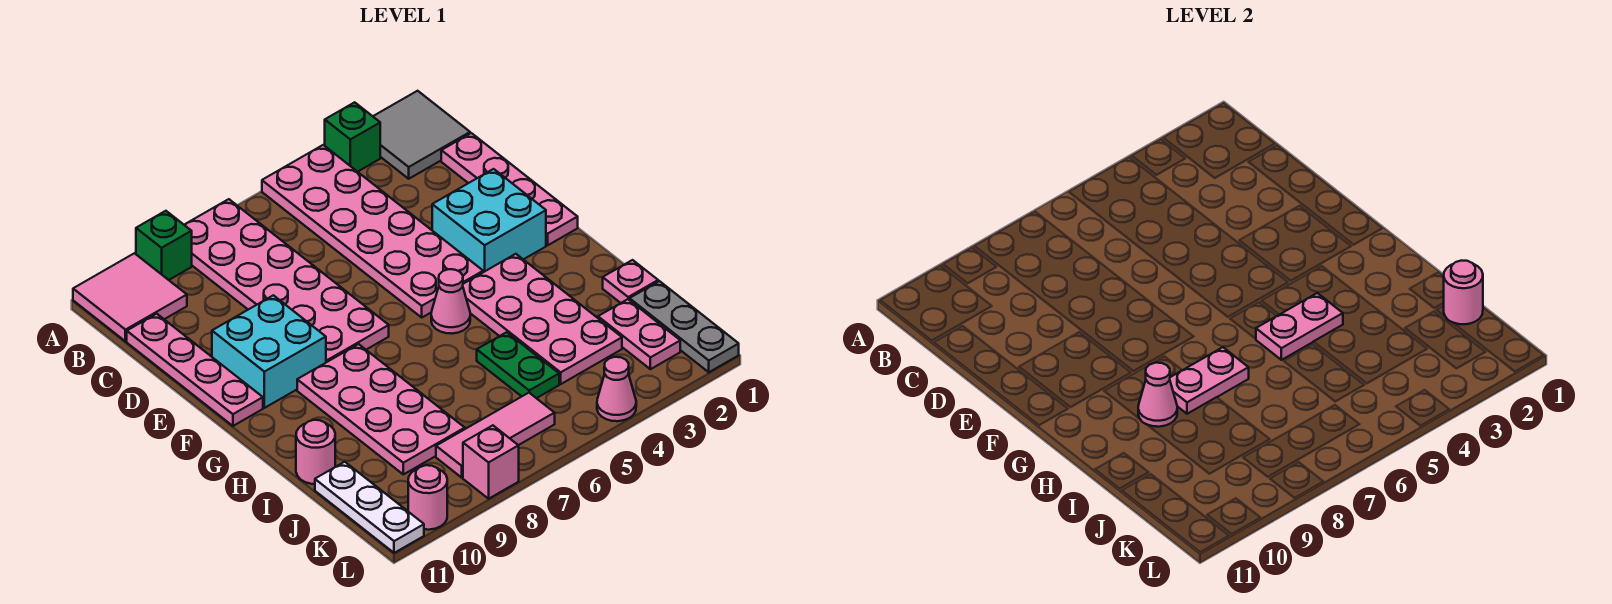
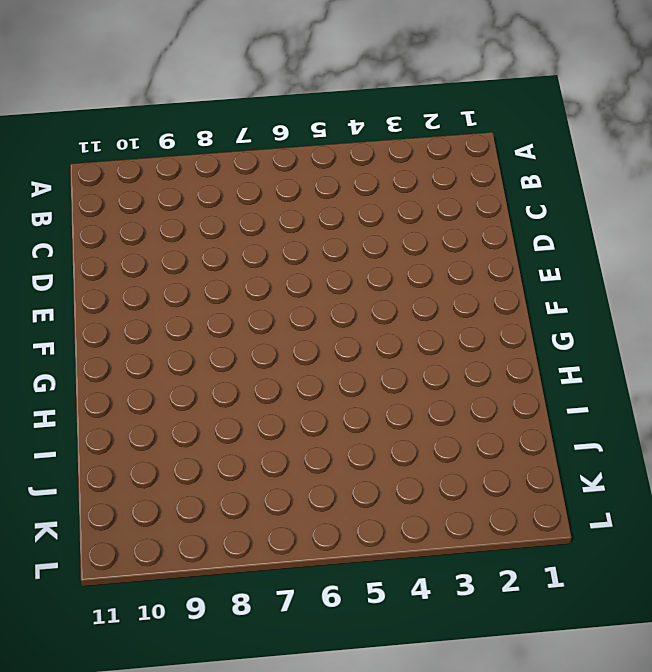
none -> grey 2x2 tile [373,91,470,179]
none -> green 1x1 brick [325,102,380,172]
none -> pink 2x6 plate [262,145,483,317]

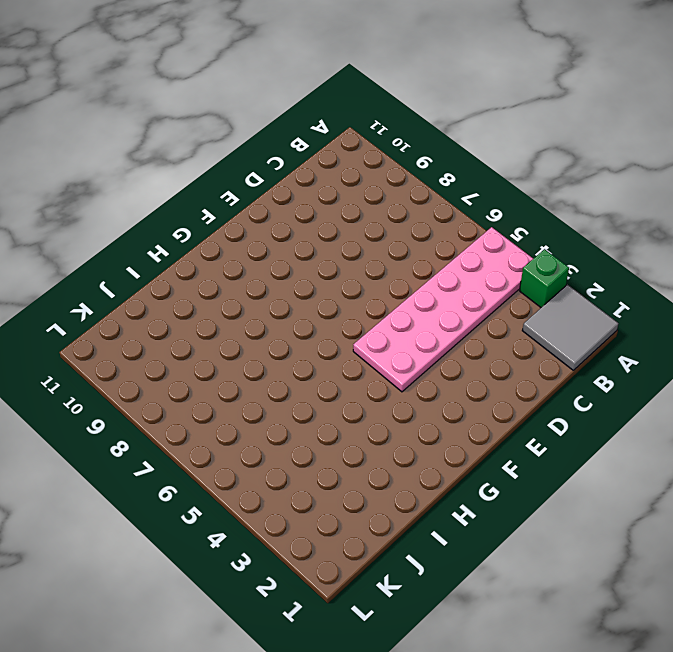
none -> pink 2x6 plate [184,199,389,362]
none -> green 1x1 brick [136,211,192,280]
none -> pink 2x2 tile [73,253,187,341]

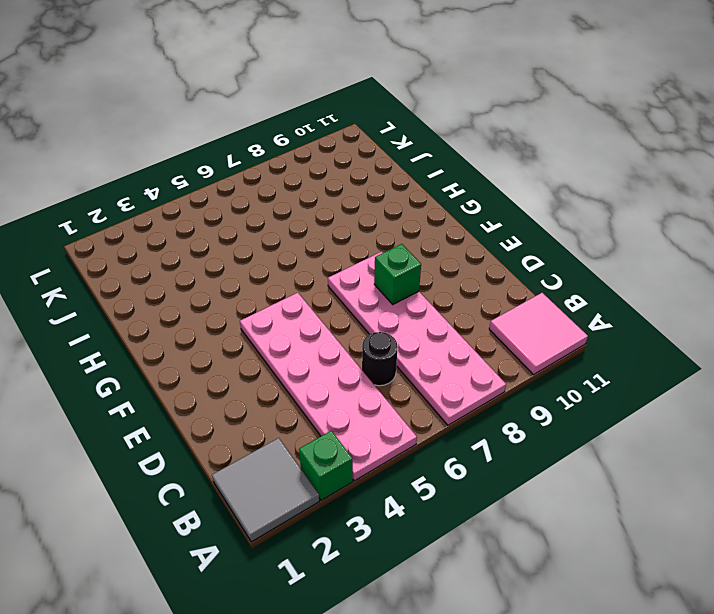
black 1x1 round brick [362,332,398,386] -> none
green 1x1 brick [374,244,421,304] -> green 1x1 brick moved to [136,211,192,280]
none -> pink 1x4 plate [441,133,578,245]
none -> pink 1x4 plate [127,314,263,426]
none -> cyan 2x2 brick [432,169,546,272]

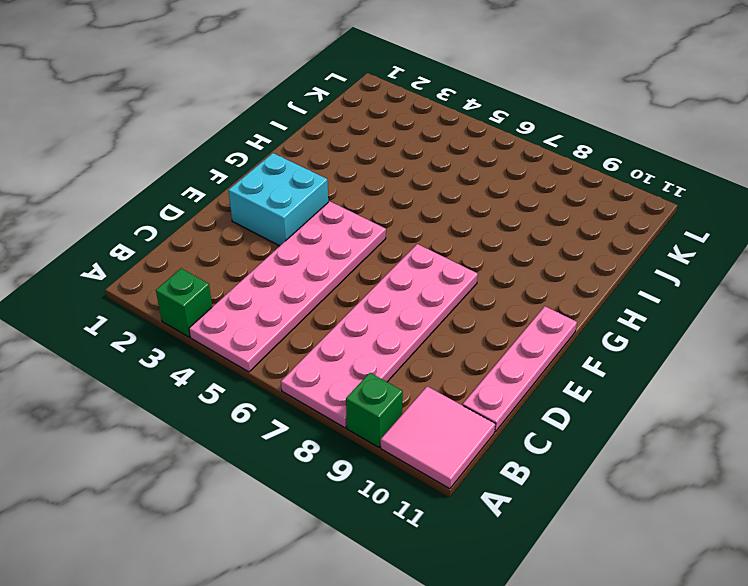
none -> grey 2x2 tile [373,91,470,179]
none -> pink 1x4 plate [441,133,578,245]
none -> cyan 2x2 brick [212,295,326,408]

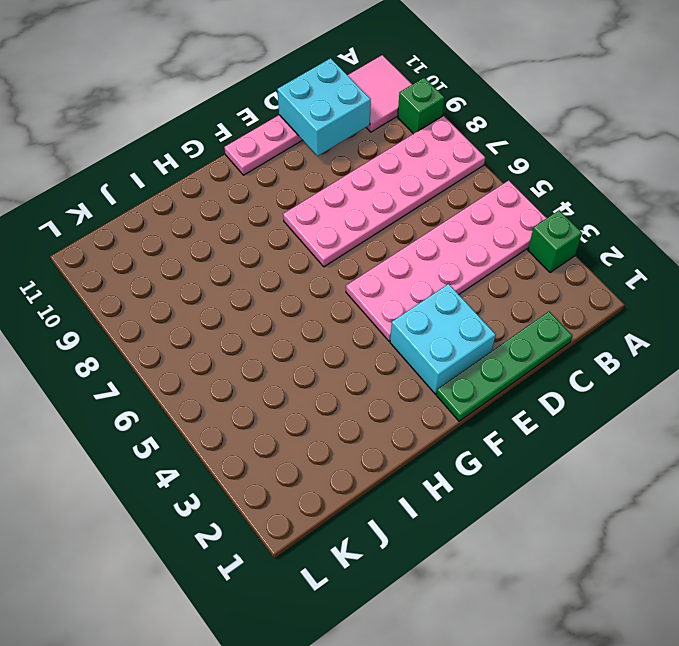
green 1x4 plate [436,312,573,421] -> pink 1x4 plate [441,133,578,245]
cyan 2x2 brick [277,58,371,156] -> cyan 2x2 brick moved to [212,295,326,408]
none -> grey 2x2 tile [373,91,470,179]
none -> pink 2x4 plate [463,254,622,384]
none -> pink 1x1 cone [431,269,470,334]

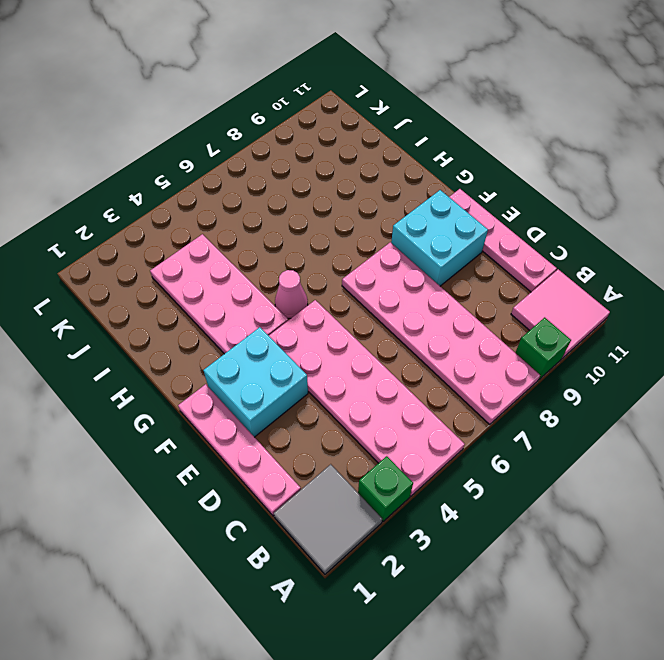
none -> pink 2x4 plate [297,344,465,474]
none -> pink 1x1 plate [603,260,658,303]
none -> green 1x2 plate [477,332,559,398]

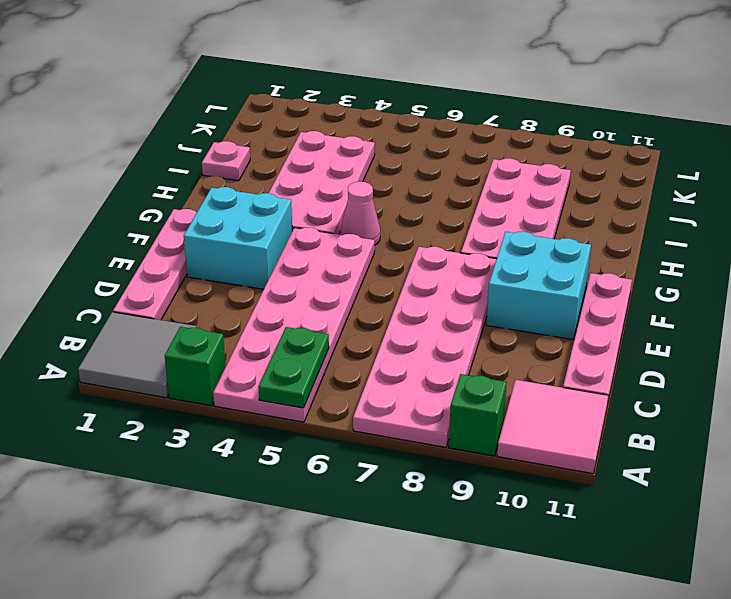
green 1x2 plate [258,327,329,408] -> green 1x2 plate moved to [477,332,559,398]
none -> pink 1x1 round brick [296,420,335,484]
none -> grey 1x3 plate [630,281,739,372]
none -> pink 1x2 plate [598,299,680,369]

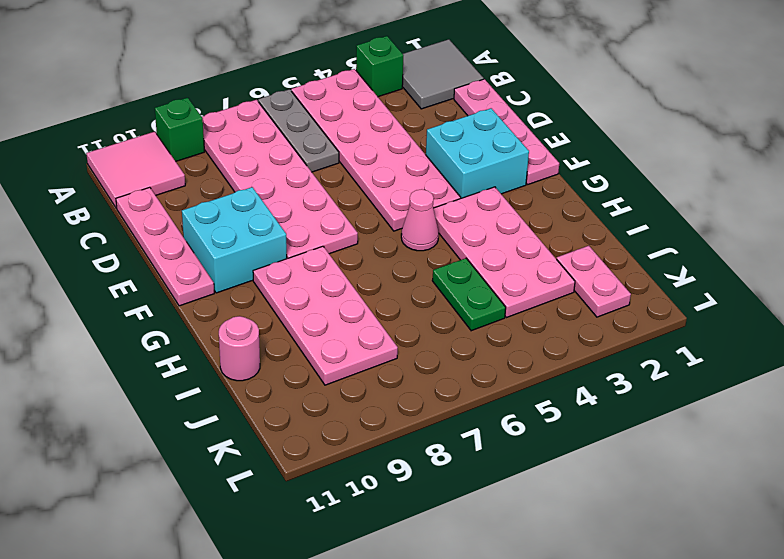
grey 1x3 plate [258,89,339,172] -> grey 1x3 plate moved to [630,281,739,372]
none -> pink 1x1 plate [603,260,658,303]
none -> white 1x3 plate [315,462,424,553]
none -> pink 1x3 tile [436,393,555,477]

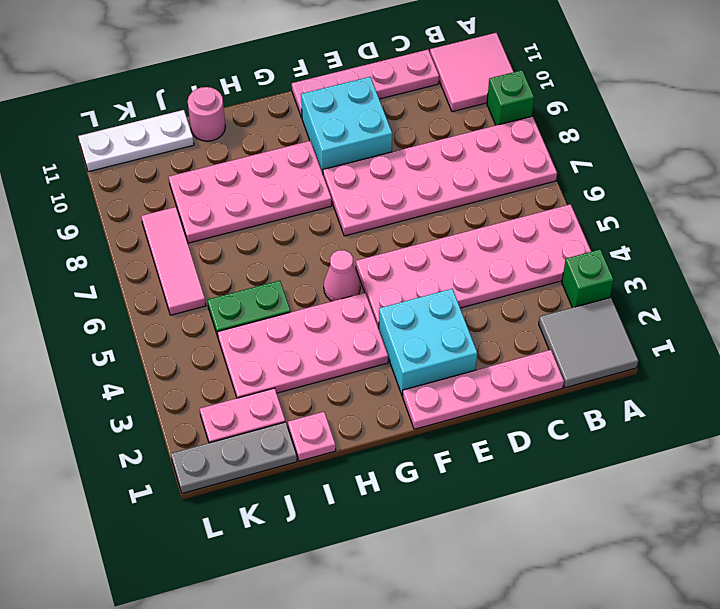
none -> pink 1x1 cone [597,357,636,421]
none -> pink 1x1 brick [463,425,519,499]
none -> pink 1x1 round brick [408,465,447,530]

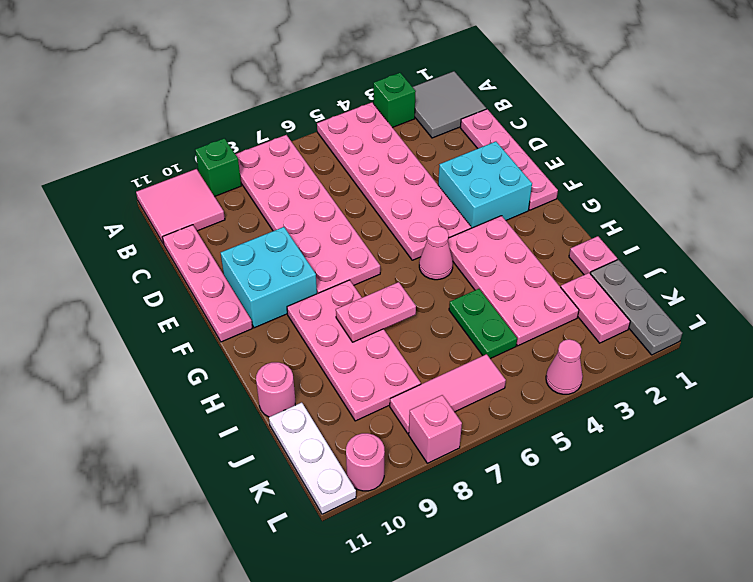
none -> pink 1x2 plate [1256,293,1343,360]
none -> pink 1x1 cone [1138,363,1177,427]
none -> pink 1x1 round brick [1444,261,1483,324]

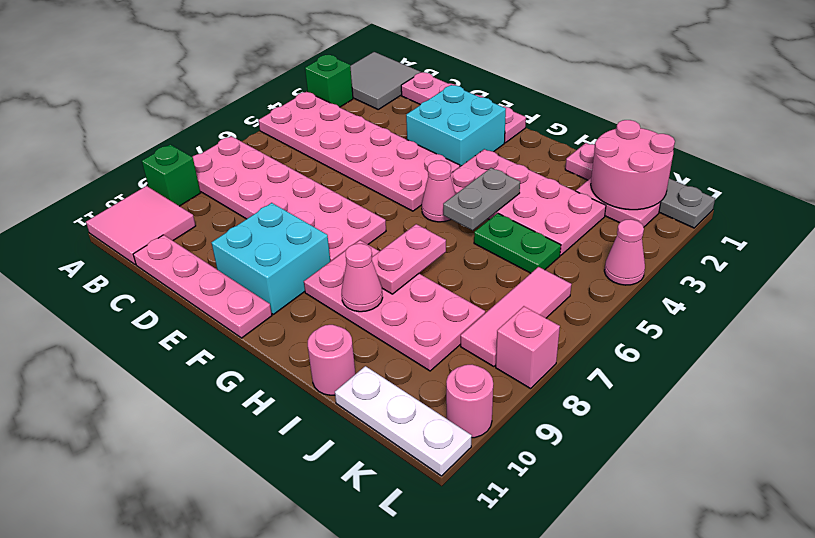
grey 1x2 plate [443,168,520,230] -> pink 1x2 plate [1256,293,1343,360]
pink 2x2 round brick [591,120,675,210] -> pink 1x1 round brick [1444,261,1483,324]

